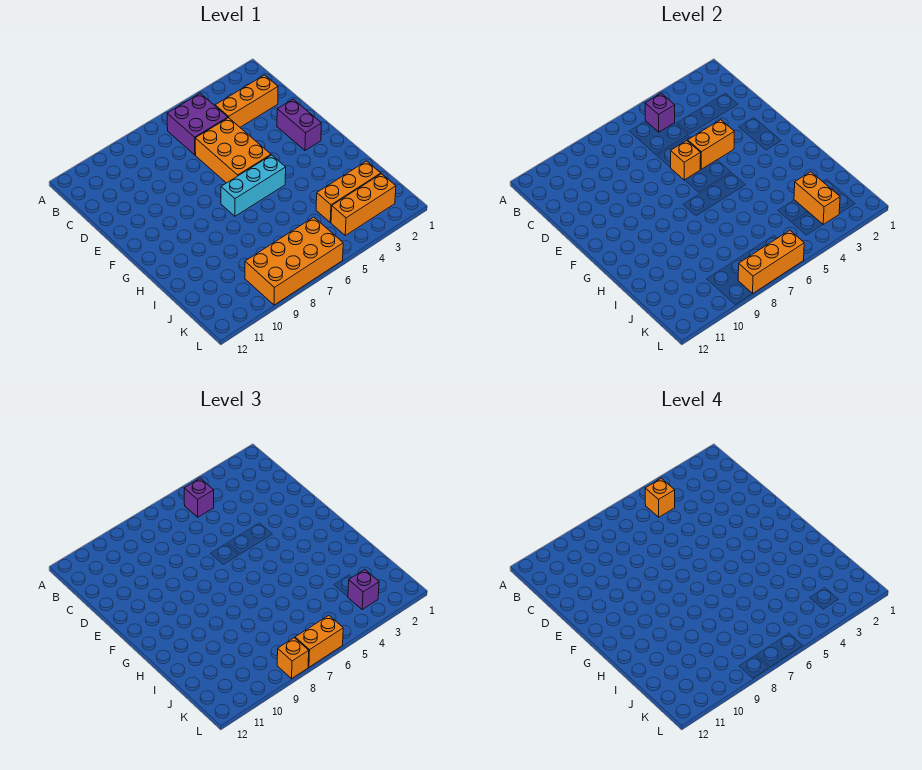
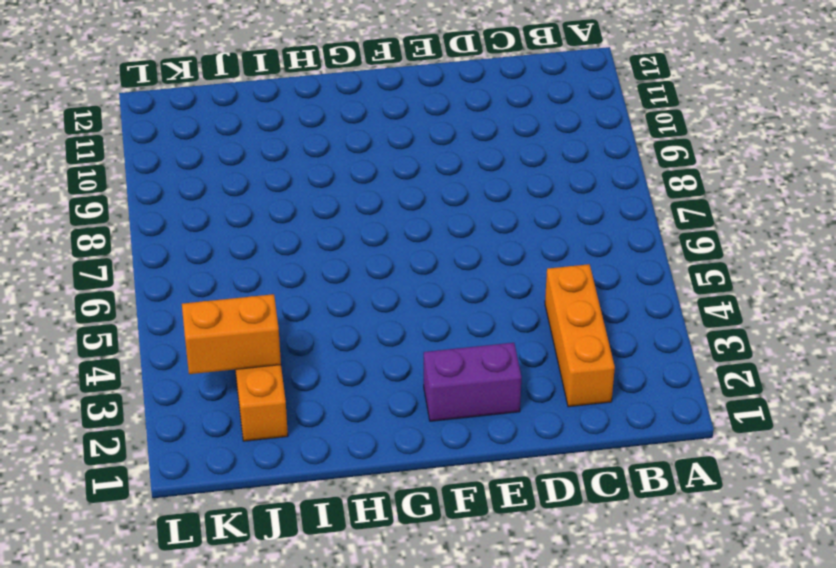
none -> purple 2x2 brick [167,93,228,155]
none -> orange 2x3 brick [195,118,271,183]
none -> cyan 1x3 brick [221,155,286,216]

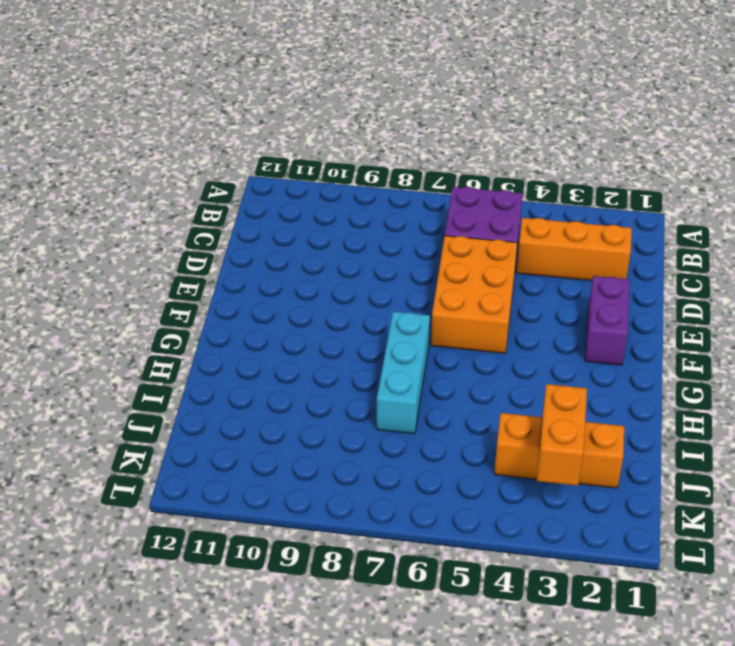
cyan 1x3 brick [377,312,430,434] -> cyan 1x3 brick turned to [221,155,286,216]
none -> orange 1x3 brick [331,174,396,235]
none -> orange 2x4 brick [245,217,343,305]
none -> purple 1x1 brick [645,93,675,132]

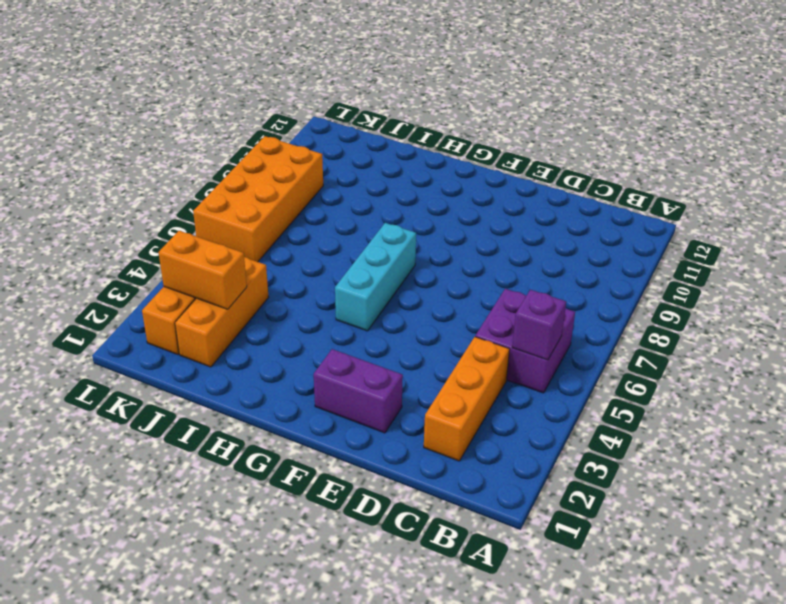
none -> orange 2x3 brick [195,118,271,183]
none -> orange 1x2 brick [688,120,734,169]
none -> orange 1x1 brick [671,141,701,180]

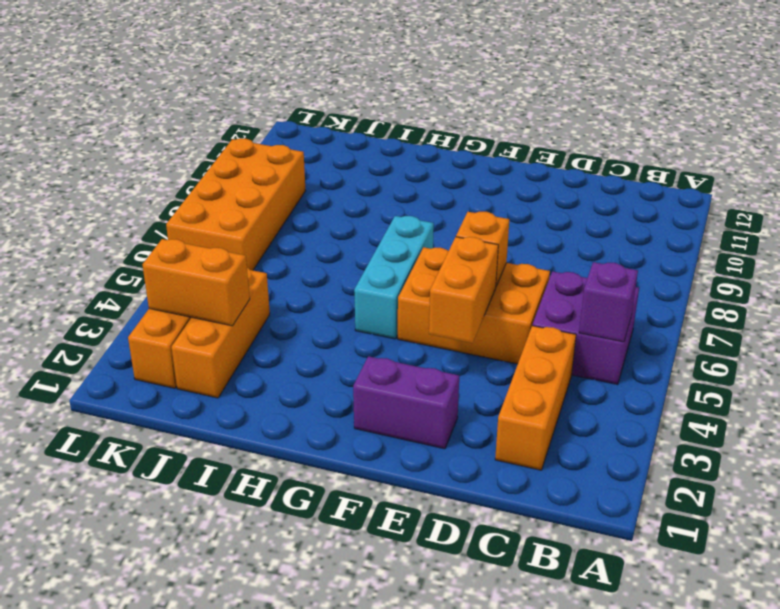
none -> orange 1x3 brick [738,230,804,294]
none -> purple 1x1 brick [184,478,214,517]
none -> purple 1x1 brick [348,570,379,609]

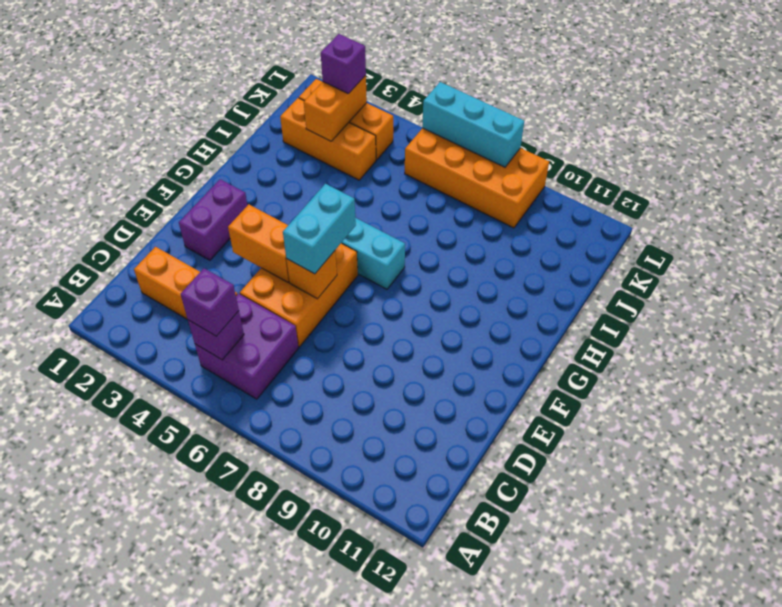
cyan 1x2 brick [283,184,356,274] -> none
cyan 1x3 brick [422,82,524,167] -> orange 1x3 brick [738,230,804,294]
none -> orange 1x2 brick [295,615,343,667]
none -> orange 1x1 brick [277,638,309,678]
none -> orange 1x1 brick [645,478,675,517]

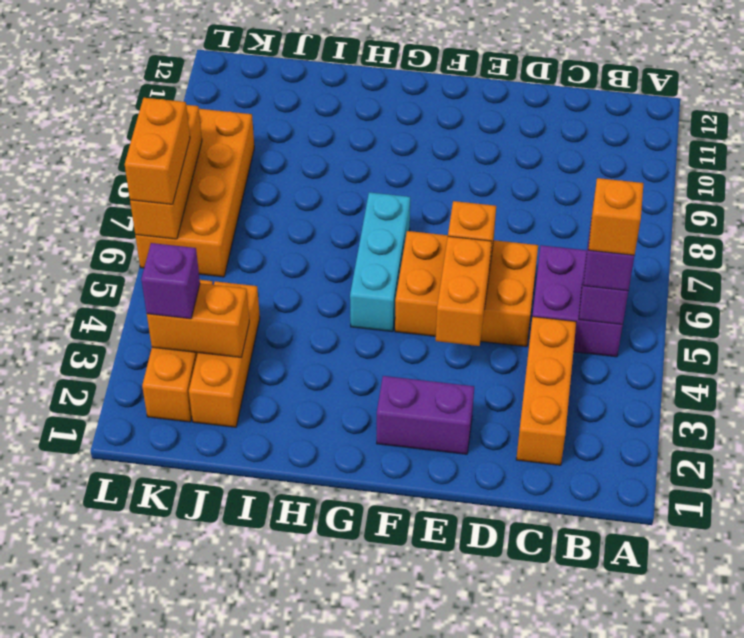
none -> orange 1x1 brick [277,638,309,678]

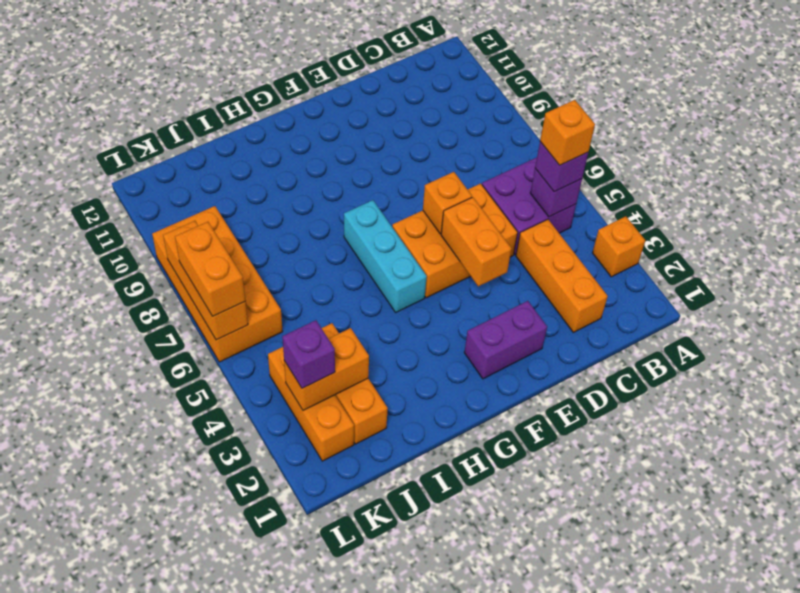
orange 1x1 brick [593,216,645,277] -> orange 1x1 brick moved to [277,638,309,678]

